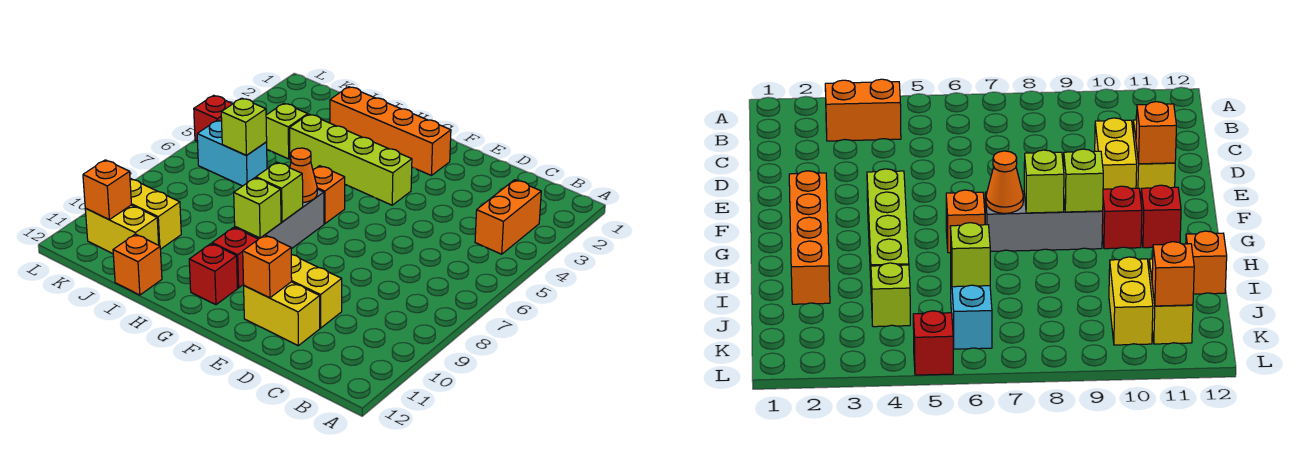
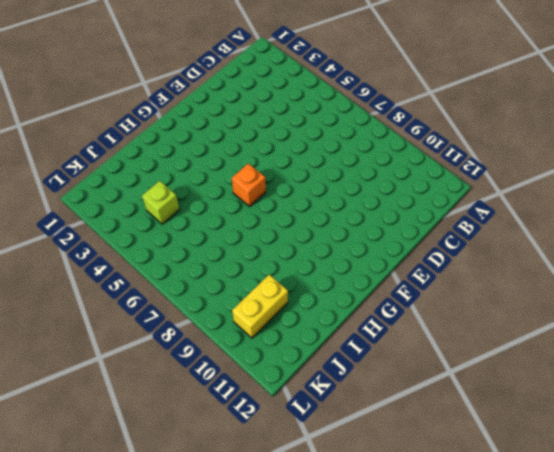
none -> orange 1x2 brick [475,180,541,254]
none -> yellow 1x2 brick [291,255,342,328]
none -> yellow 1x2 brick [244,282,320,346]

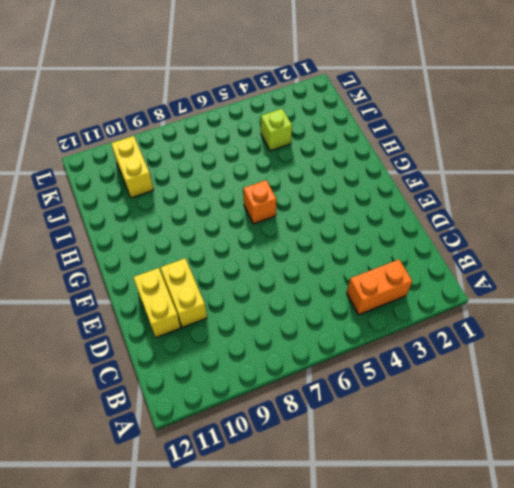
none -> orange 1x4 brick [330,87,451,176]
none -> lime 1x4 brick [290,114,412,205]
none -> grey 1x3 brick [235,189,324,249]

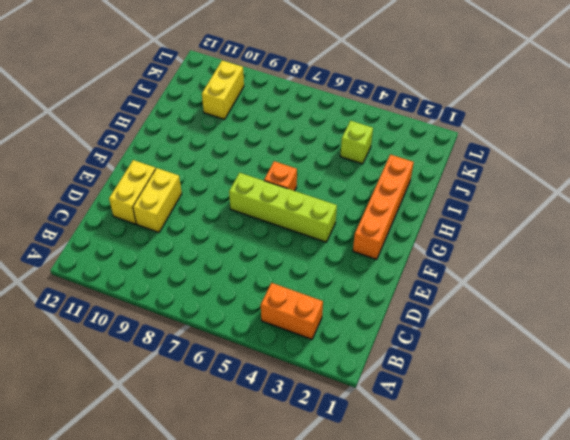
lime 1x4 brick [229,173,337,242] -> lime 1x4 brick turned to [290,114,412,205]
none -> grey 1x3 brick [235,189,324,249]
none -> red 1x1 brick [212,227,258,288]
none -> red 1x1 brick [189,244,238,305]

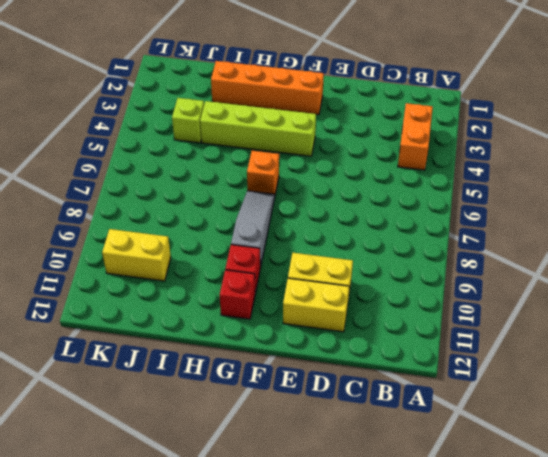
grey 1x3 slope [231,191,275,268] -> grey 1x3 brick [235,189,324,249]
none -> orange 1x1 brick [113,234,162,295]
none -> cyan 1x2 brick [197,120,267,186]
none -> yellow 1x2 brick [85,205,159,254]

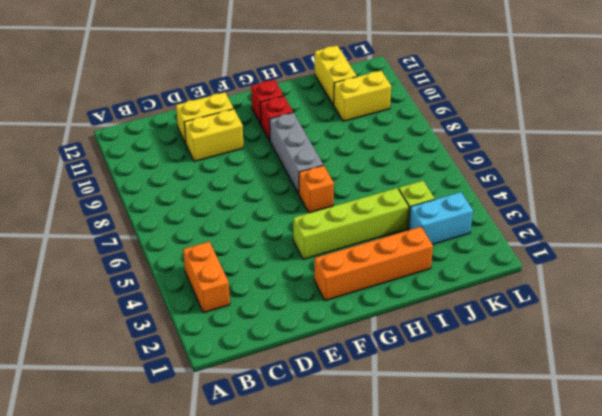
cyan 1x2 brick [409,192,473,244] -> cyan 1x2 brick moved to [197,120,267,186]
yellow 1x2 brick [315,46,357,105] -> yellow 1x2 brick turned to [85,205,159,254]
none -> orange 1x1 brick [113,234,162,295]
none -> red 1x1 brick [194,95,232,141]
none -> orange 1x1 brick [243,235,292,298]

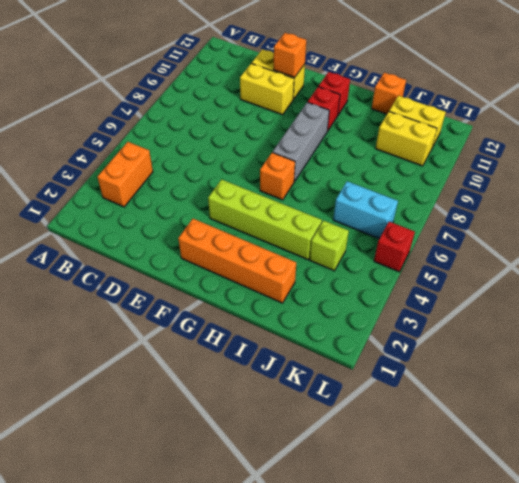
none -> orange 1x1 cone [290,148,317,202]
none -> lime 1x1 brick [256,162,303,222]
none -> lime 1x1 brick [234,178,281,238]

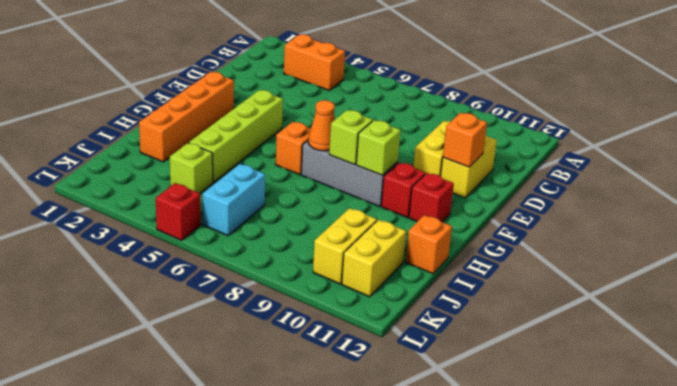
none -> lime 1x1 brick [221,98,267,156]
none -> orange 1x1 brick [83,160,132,220]

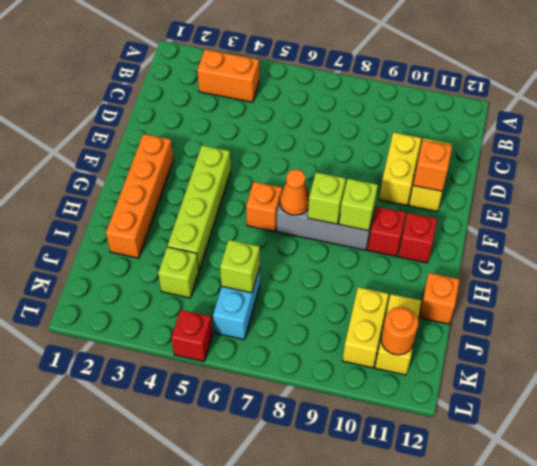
orange 1x1 round brick [381,307,418,355] -> orange 1x1 brick [83,160,132,220]

